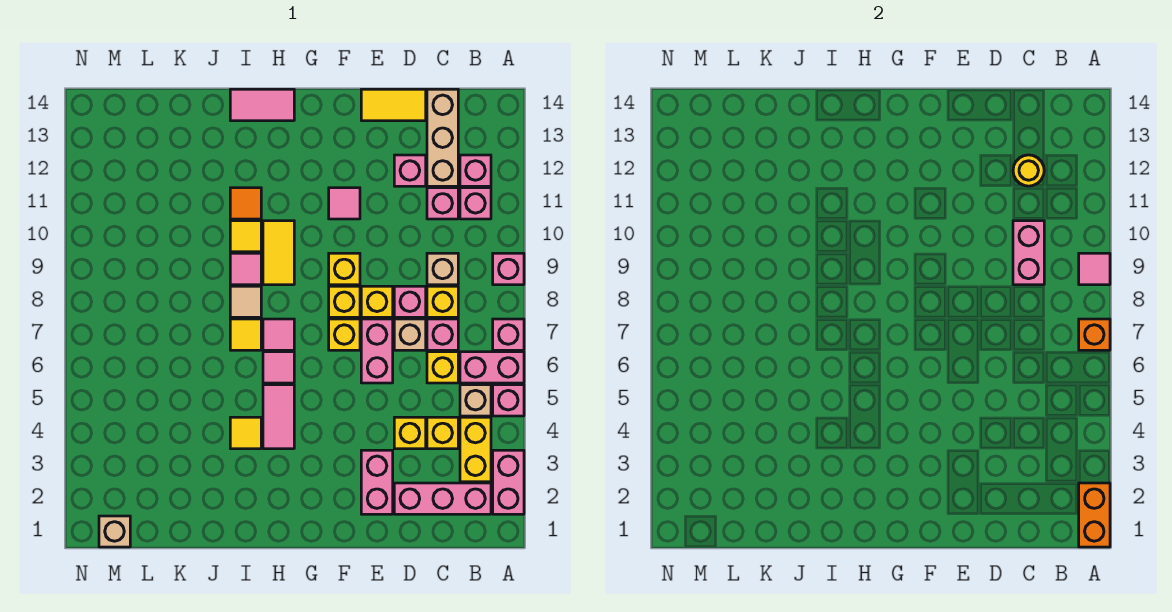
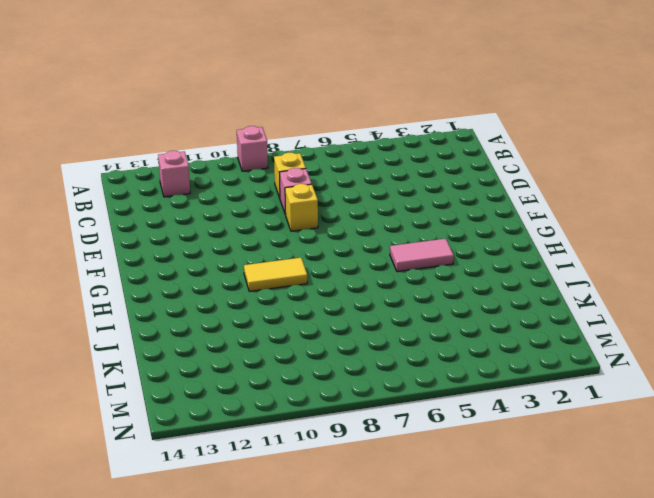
none -> pink 1x2 brick [493,450,524,514]
none -> pink 1x1 brick [493,385,524,416]
none -> pink 1x2 brick [460,352,524,383]
none -> pink 1x1 brick [493,319,524,350]

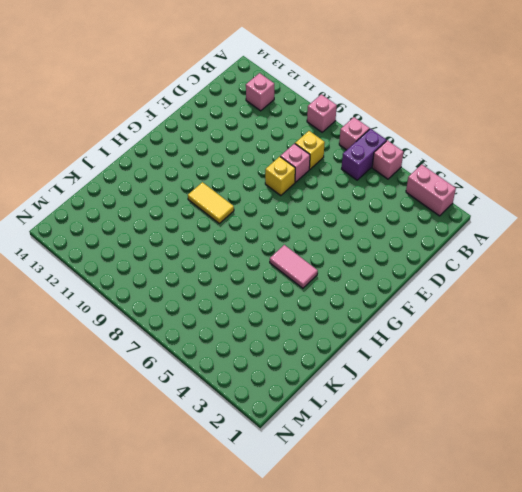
purple 1x2 brick [342,129,386,180] -> pink 1x2 brick [460,352,524,383]
none -> pink 1x3 brick [394,483,491,514]
none -> yellow 1x2 brick [460,417,491,482]
none -> tan 1x1 brick [460,385,491,416]
none -> pink 1x1 brick [460,188,491,219]

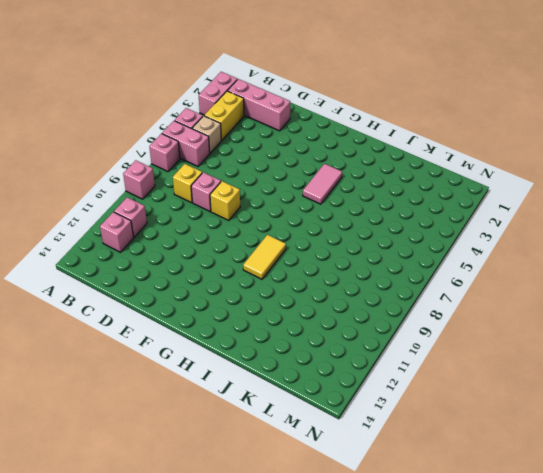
none -> yellow 1x1 brick [427,417,458,449]
none -> yellow 1x1 brick [427,352,458,383]
none -> pink 1x1 brick [427,319,458,350]
none -> tan 1x1 brick [427,253,458,285]

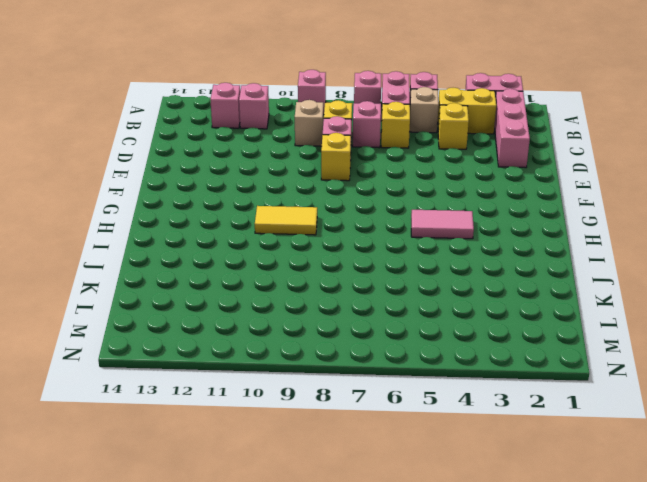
none -> pink 1x1 brick [427,188,458,219]
none -> tan 1x3 brick [427,89,458,186]
none -> yellow 1x1 brick [394,417,426,449]
none -> tan 1x1 brick [394,319,426,350]

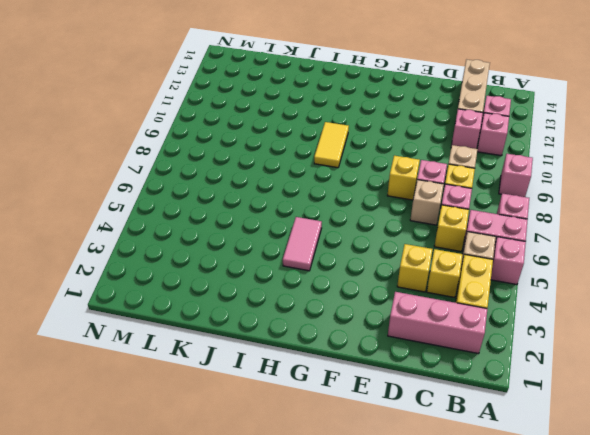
none -> pink 1x2 brick [493,450,524,514]
none -> pink 1x1 brick [394,155,426,186]
none -> yellow 1x2 tile [361,89,426,121]
none -> pink 1x2 brick [361,450,393,514]

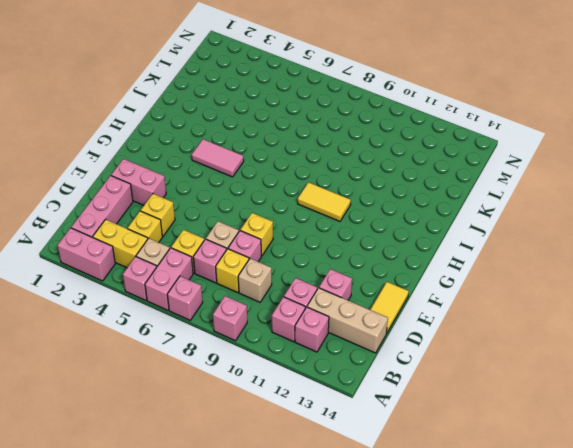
none -> pink 1x2 brick [361,319,393,383]
none -> yellow 1x1 brick [329,319,360,350]
none -> yellow 1x1 brick [329,286,360,317]
none -> yellow 1x1 brick [329,253,360,285]

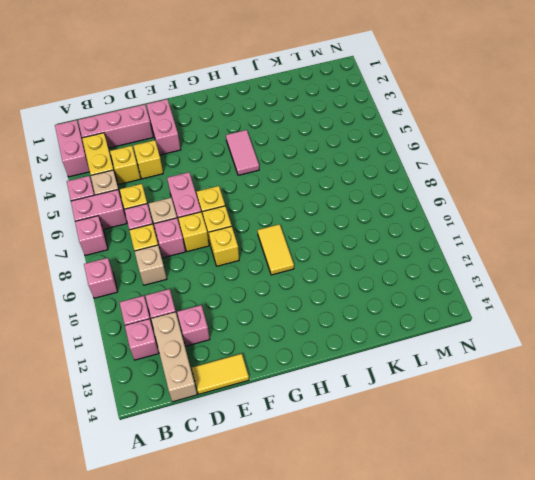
none -> pink 1x1 tile [329,188,360,219]
none -> pink 1x1 tile [263,352,294,383]
none -> pink 1x1 tile [263,319,294,350]
none -> pink 1x2 tile [230,89,294,121]

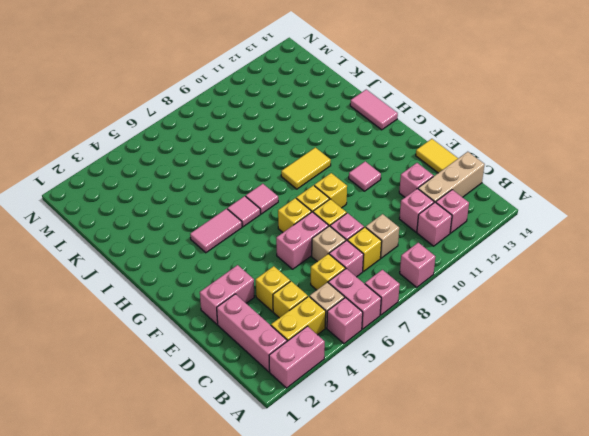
none -> yellow 1x1 tile [230,417,261,449]
none -> yellow 1x1 tile [230,319,261,350]
none -> tan 1x1 tile [230,286,261,317]
none -> pink 1x1 tile [230,253,261,285]

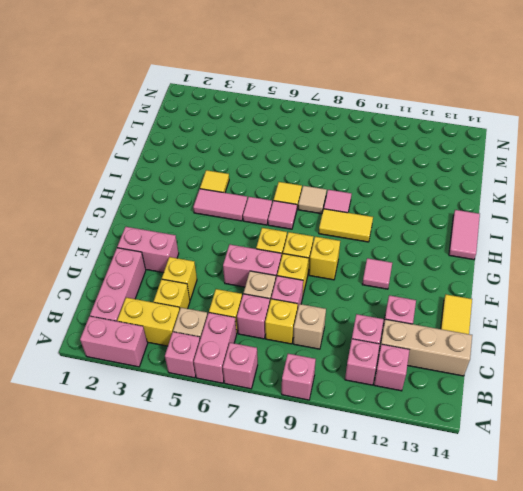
none -> yellow 1x1 tile [230,221,261,252]
none -> orange 1x1 tile [230,188,261,219]
none -> tan 1x1 brick [99,516,130,547]
none -> orange 1x2 brick [1079,483,1110,547]

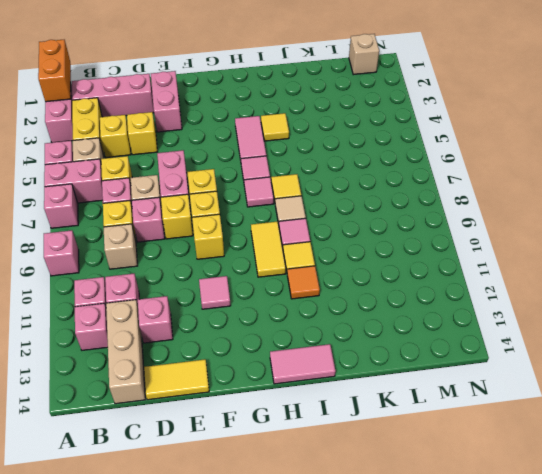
none -> orange 1x1 brick [1079,319,1110,350]
none -> pink 1x1 tile [1079,253,1110,285]
none -> pink 1x2 brick [1013,221,1044,285]
none -> yellow 1x1 round brick [1013,155,1044,186]

